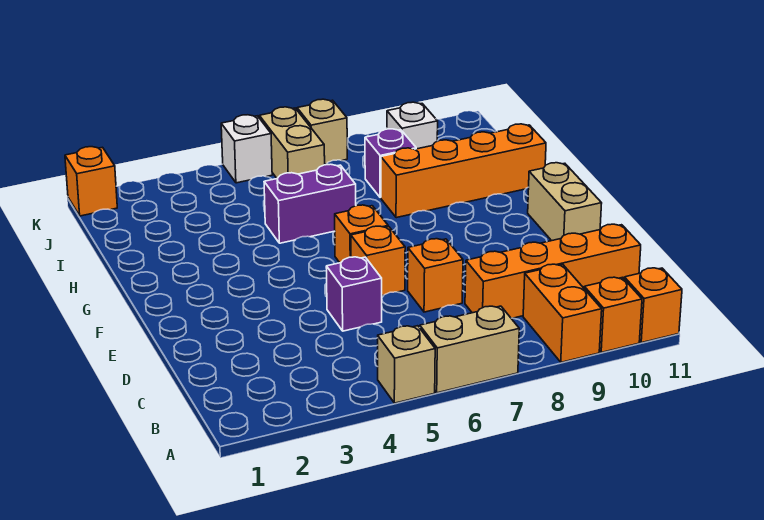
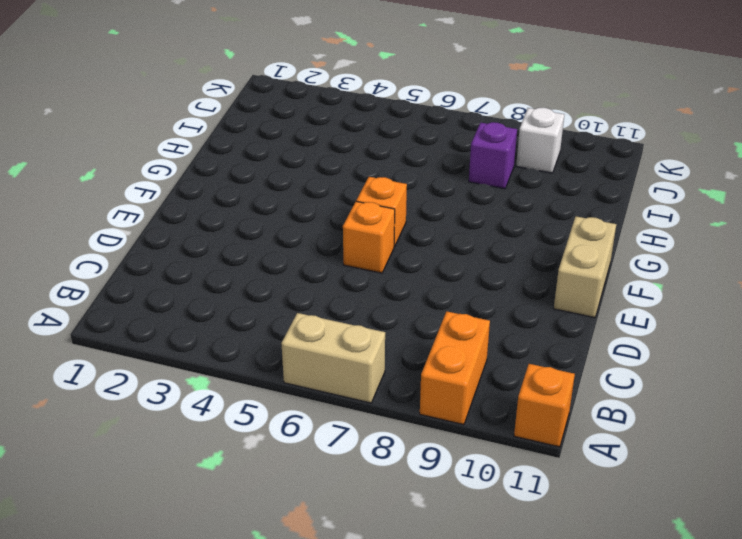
none -> tan 1x1 brick [378,326,435,403]
none -> orange 1x1 brick [584,277,642,352]
none -> orange 1x4 brick [465,224,641,318]

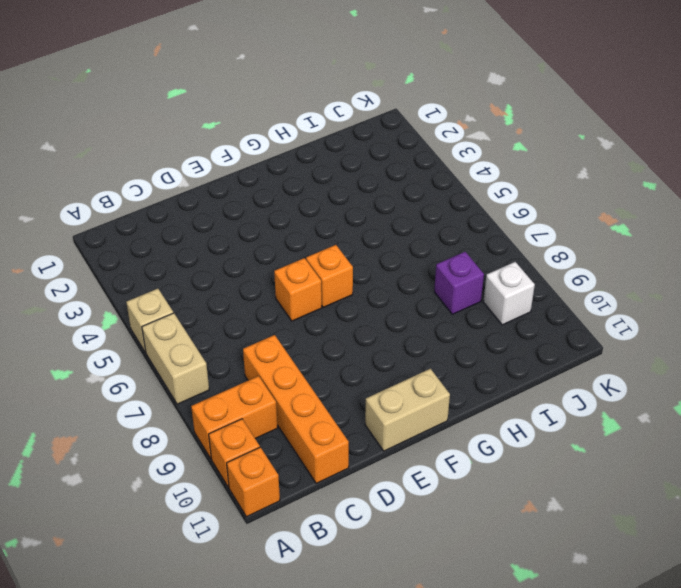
none -> purple 1x1 brick [326,257,382,331]
none -> orange 1x1 brick [408,239,463,312]
none -> purple 1x2 brick [264,164,356,243]

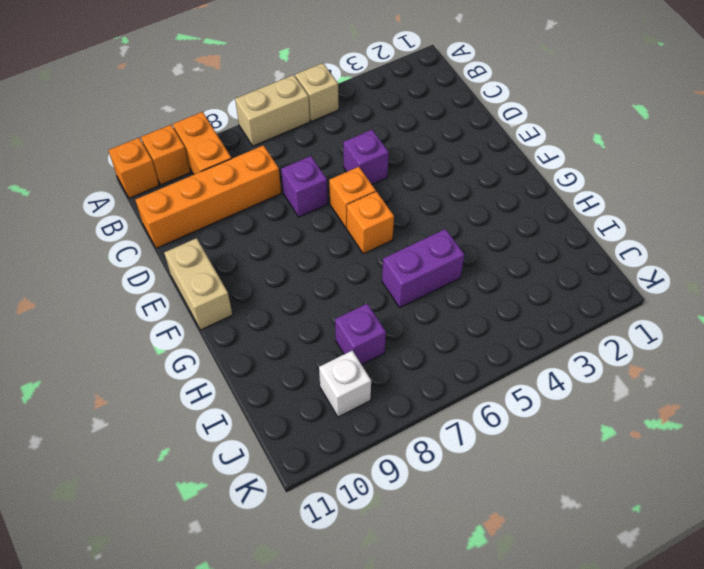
purple 1x1 brick [281,156,328,217] -> orange 1x1 brick [408,239,463,312]
none -> orange 1x4 brick [381,124,546,218]
none -> tan 1x2 brick [259,107,325,178]
none -> orange 1x1 brick [65,147,117,216]

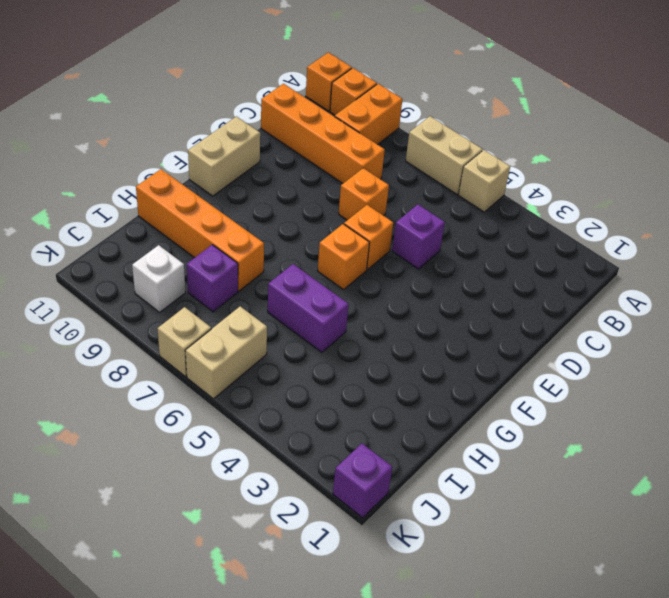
purple 1x1 brick [333,444,392,518] -> orange 1x1 brick [65,147,117,216]
none -> white 1x1 brick [221,115,272,183]

